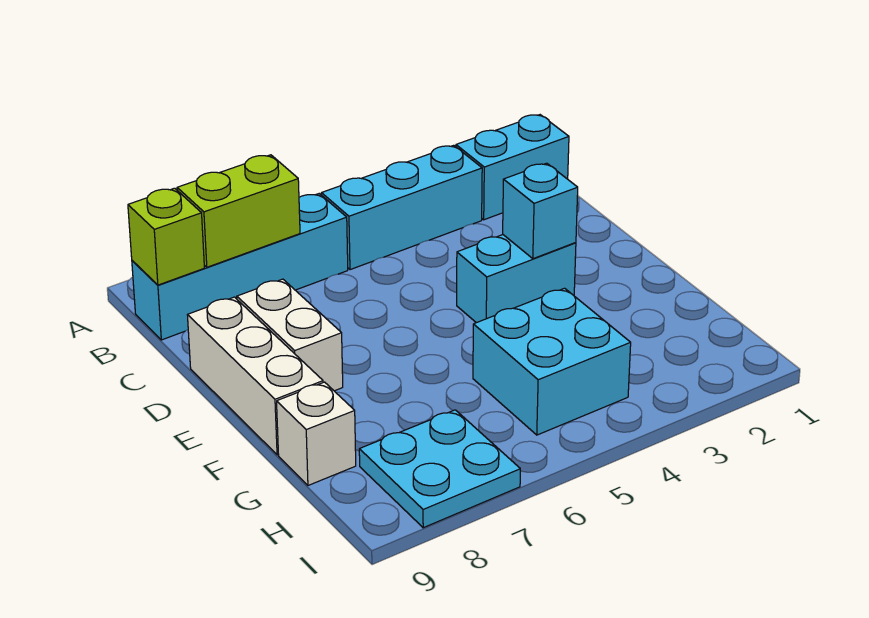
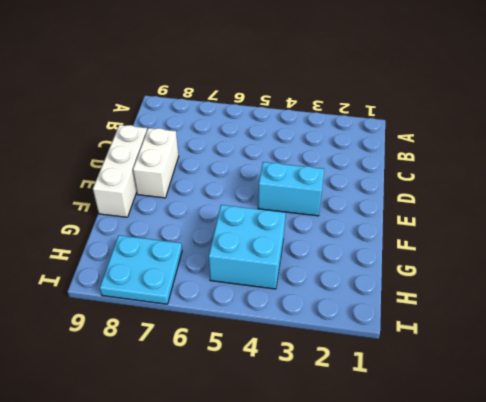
none -> cyan 1x2 brick [456,115,569,220]
none -> cyan 1x3 brick [321,145,482,270]
none -> cyan 1x4 brick [132,194,348,340]

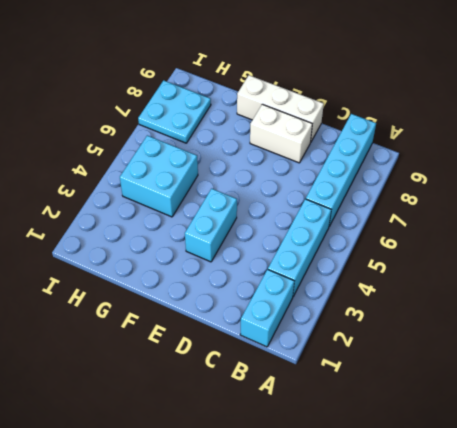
none -> white 1x1 brick [277,382,356,485]
none -> lime 1x2 brick [177,155,300,267]
none -> lime 1x1 brick [128,188,204,285]

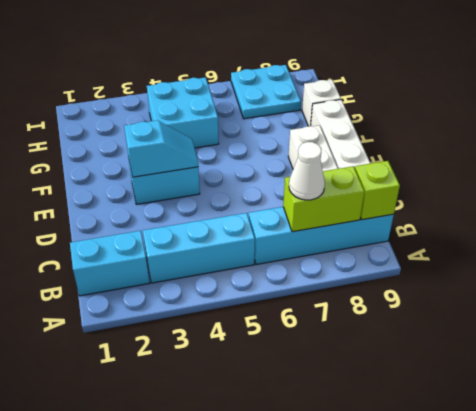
white 1x1 cone [289,142,325,200] -> none
cyan 1x2 slope [124,120,198,177] -> cyan 1x1 brick [503,163,578,259]

